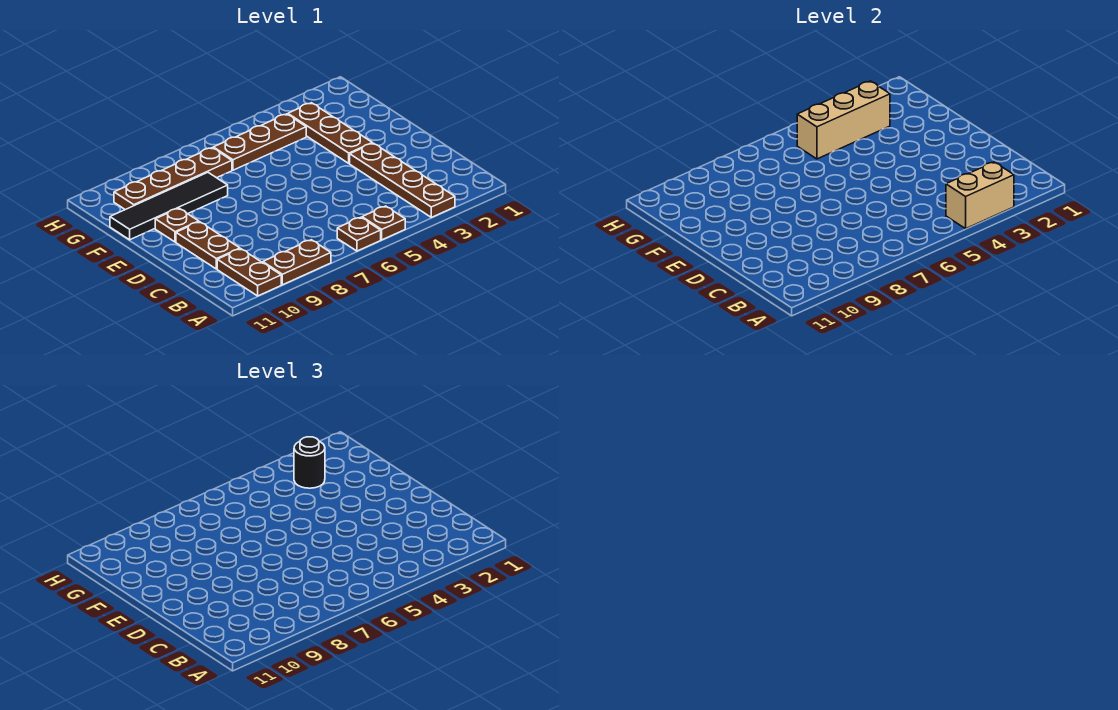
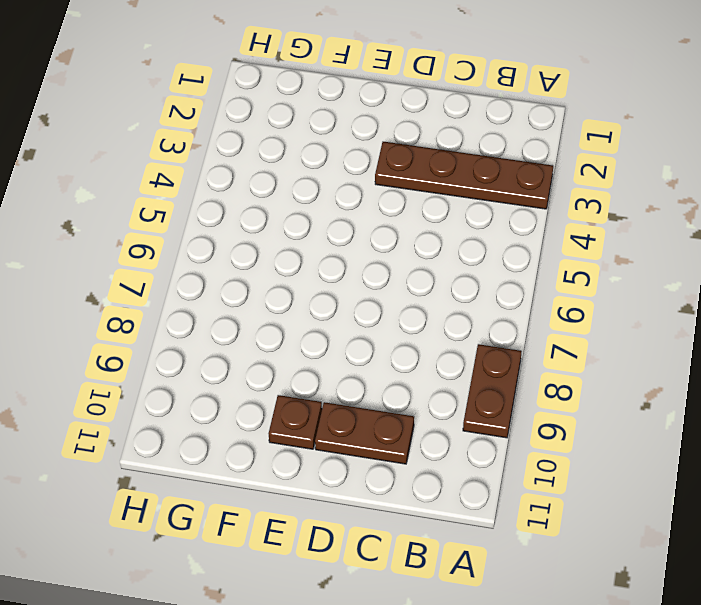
none -> brown 1x1 plate [362,206,405,240]
none -> brown 1x1 plate [337,217,381,251]
none -> brown 1x2 plate [217,249,281,296]

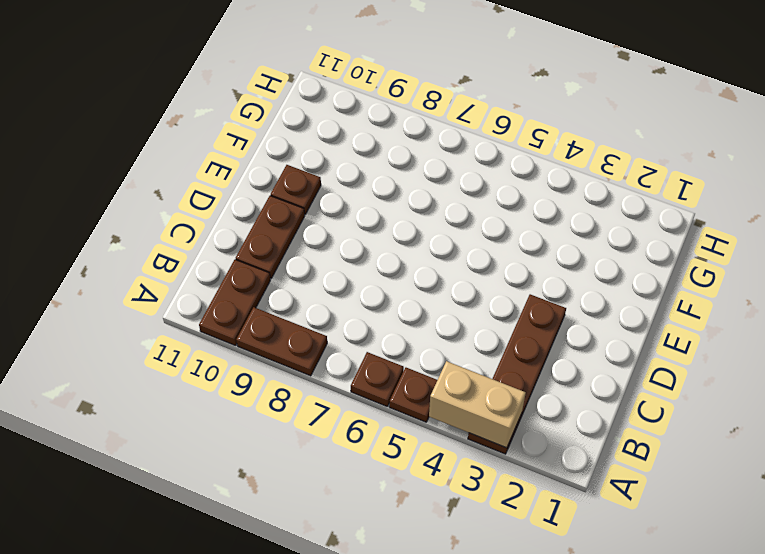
none -> brown 1x3 plate [288,103,372,163]
none -> black 1x4 tile [110,173,228,240]
none -> brown 1x3 plate [213,114,306,170]

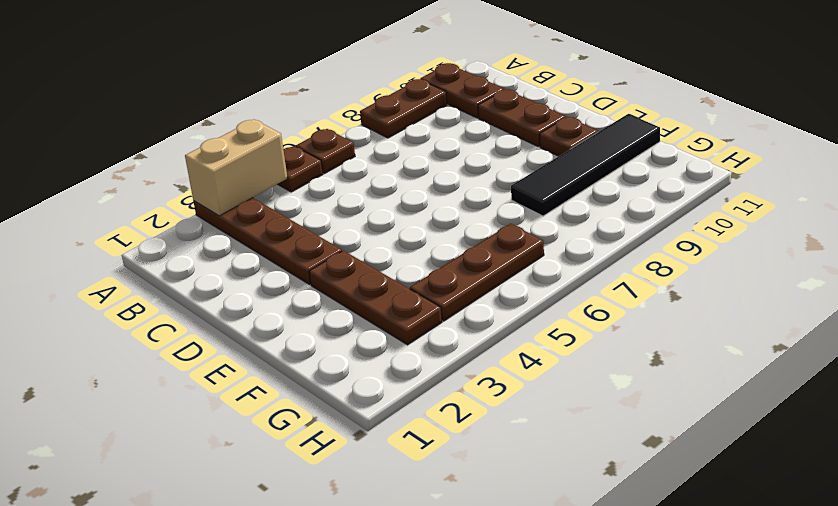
none -> brown 1x4 plate [114,148,232,210]
none -> tan 1x3 brick [797,81,890,159]
none -> black 1x1 round brick [294,437,325,488]

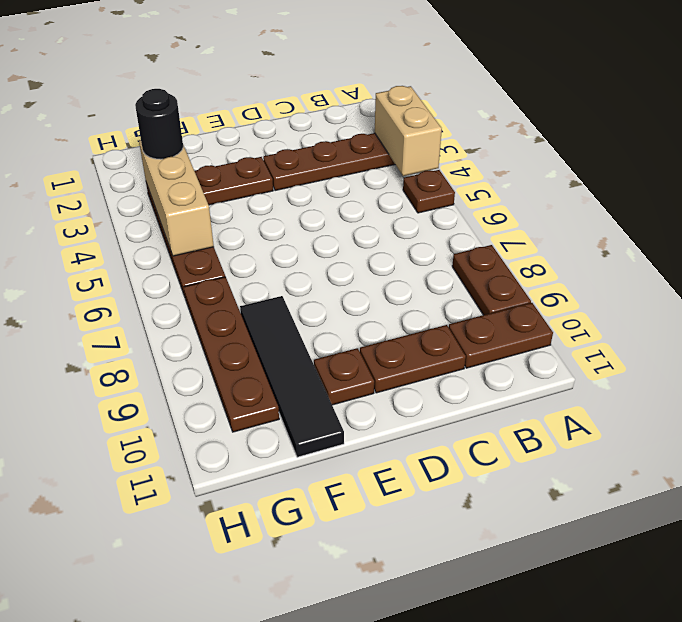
none -> brown 1x1 plate [337,217,381,251]

